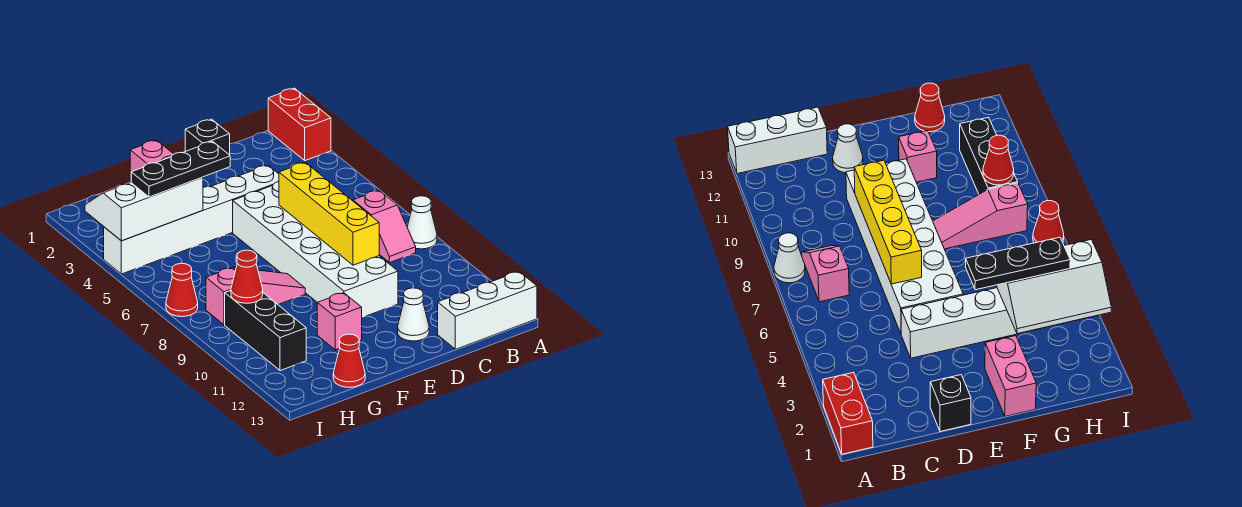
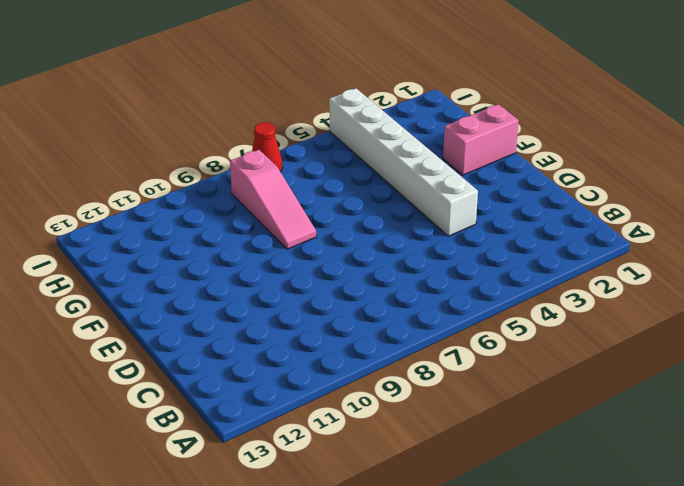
none -> red 1x2 brick [268,88,331,161]
none -> white 1x1 cone [407,196,437,249]
none -> white 1x3 brick [438,272,537,349]

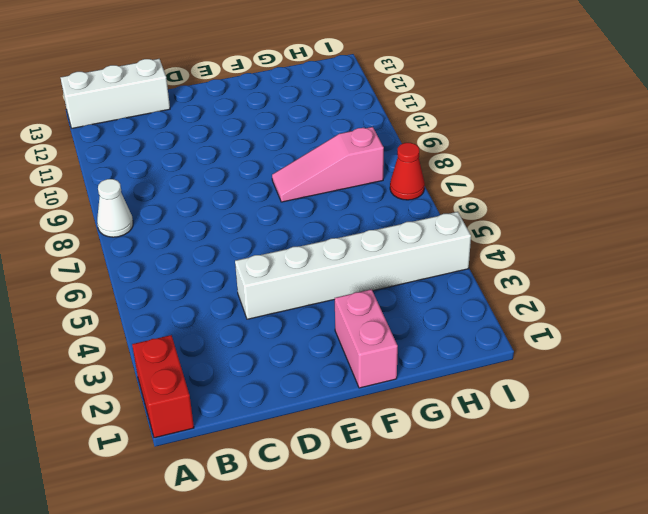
none -> pink 1x2 slope [353,190,416,263]
none -> black 1x1 brick [185,119,230,155]
none -> white 2x6 brick [233,182,398,317]

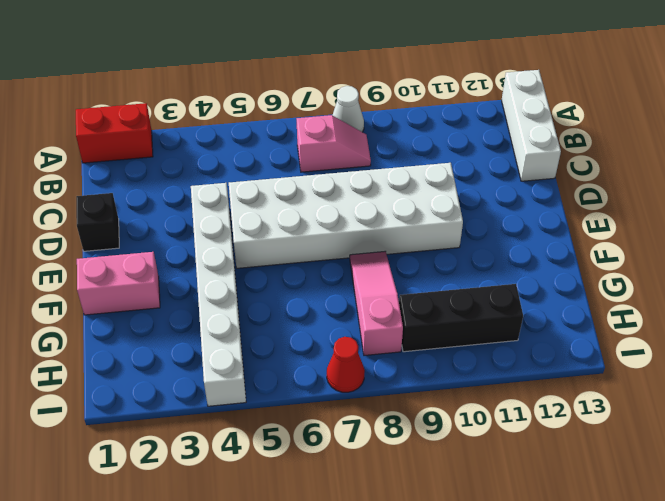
none -> white 1x1 cone [398,288,429,341]
none -> pink 1x1 brick [317,293,362,350]
none -> red 1x1 cone [333,334,365,387]

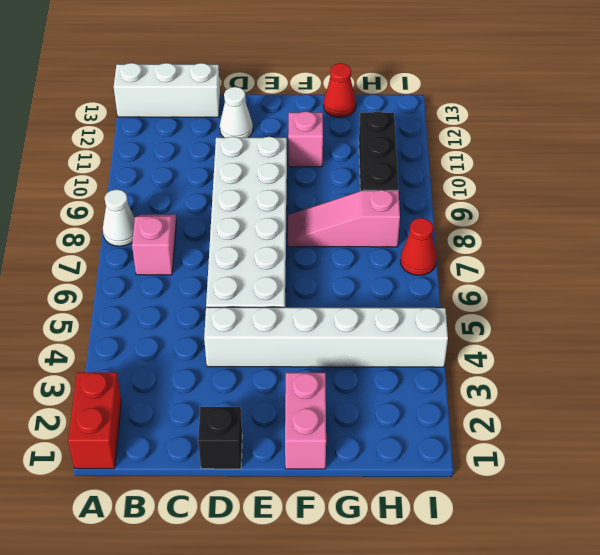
none -> yellow 1x4 brick [279,162,379,265]
none -> white 2x3 slope [85,177,203,241]
none -> red 1x1 cone [231,250,263,303]

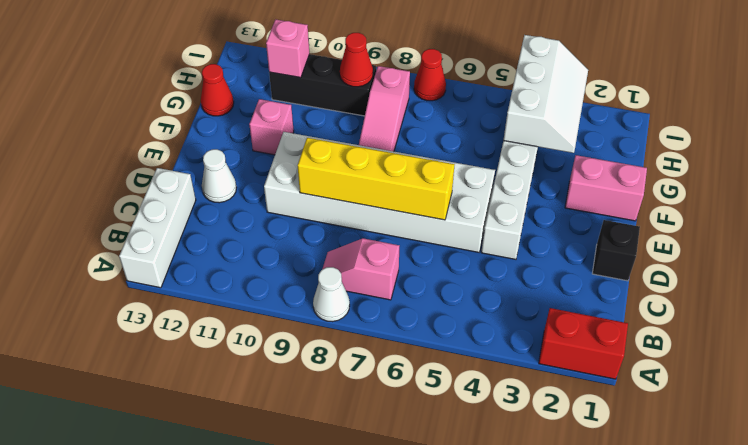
pink 1x1 brick [266,19,309,78] -> none
none -> black 1x3 plate [131,141,230,197]

